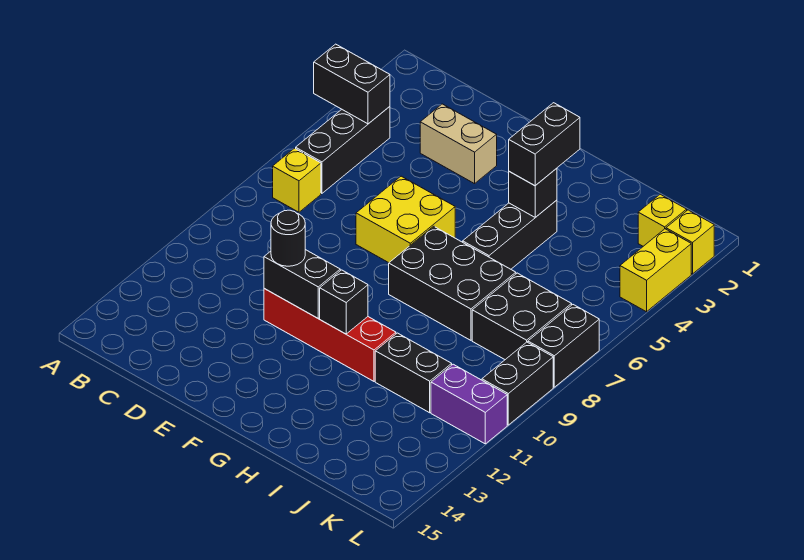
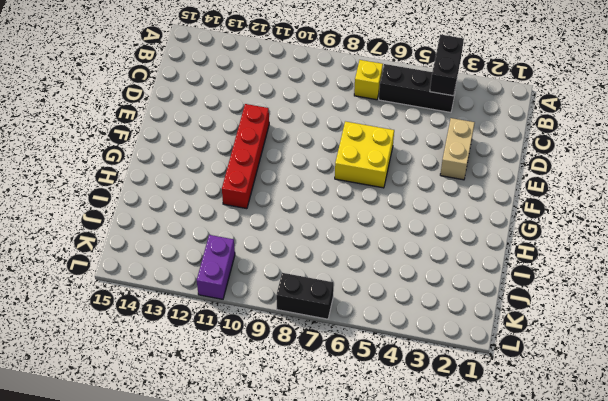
none -> black 2x3 brick [389,226,516,340]
none -> black 1x3 brick [463,200,557,269]
none -> black 1x2 brick [375,333,452,413]

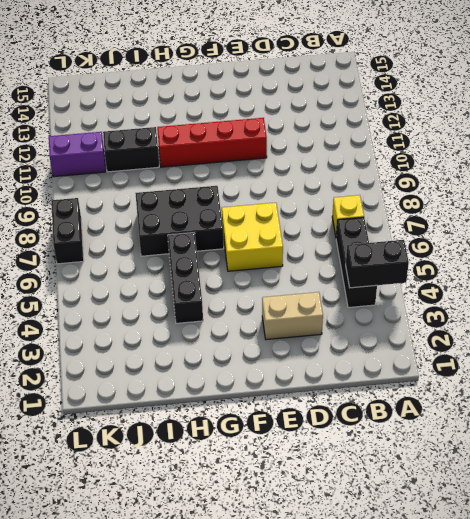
none -> black 2x2 brick [472,273,572,360]
none -> yellow 1x1 brick [638,194,687,246]
none -> yellow 1x1 brick [666,210,714,274]

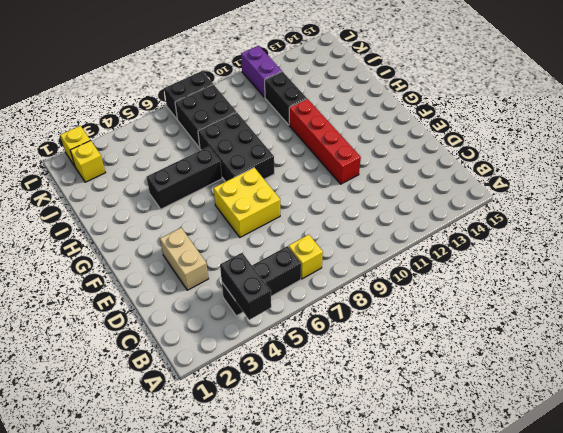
none -> yellow 1x2 brick [620,229,691,312]
none -> black 1x2 brick [482,342,553,425]
none -> black 1x2 brick [264,250,340,318]

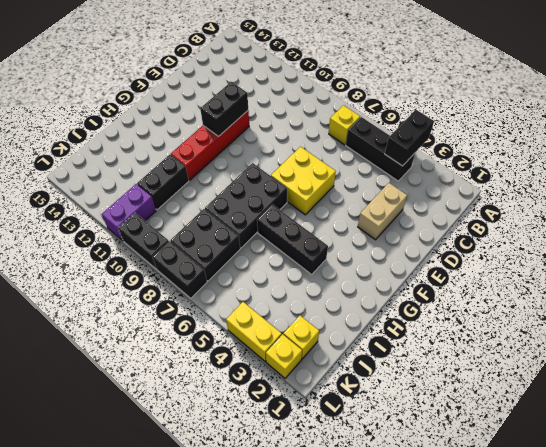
none -> black 1x1 brick [320,270,368,334]
none -> black 1x1 brick [509,168,557,217]
none -> black 1x1 round brick [271,210,305,266]

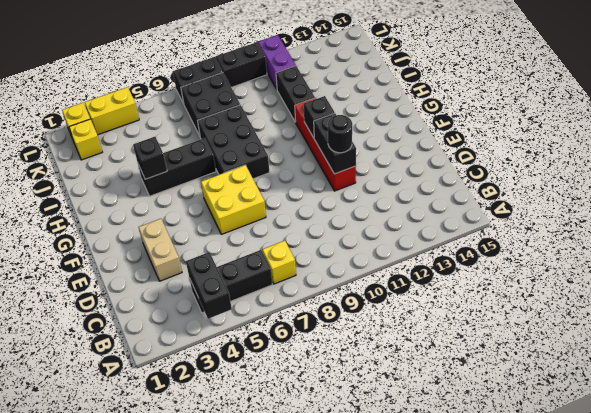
none -> black 1x2 brick [509,103,580,186]

